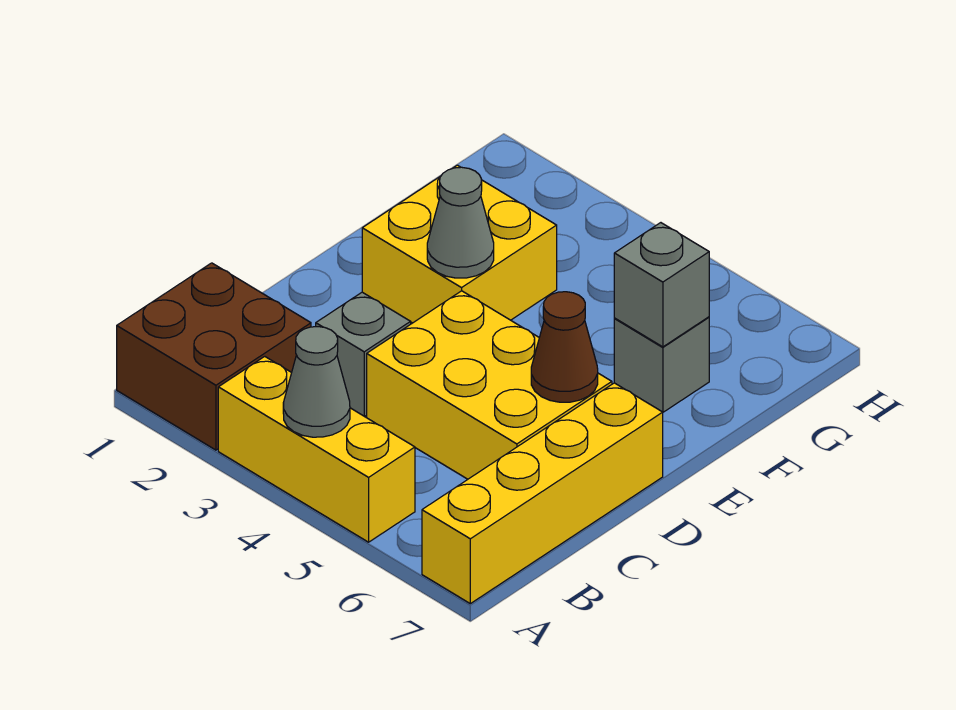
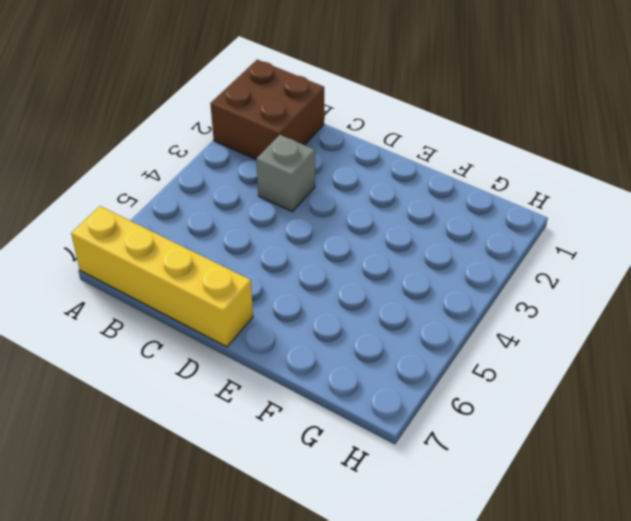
none -> yellow 1x3 brick [218,357,415,542]
none -> yellow 2x3 brick [367,291,612,479]

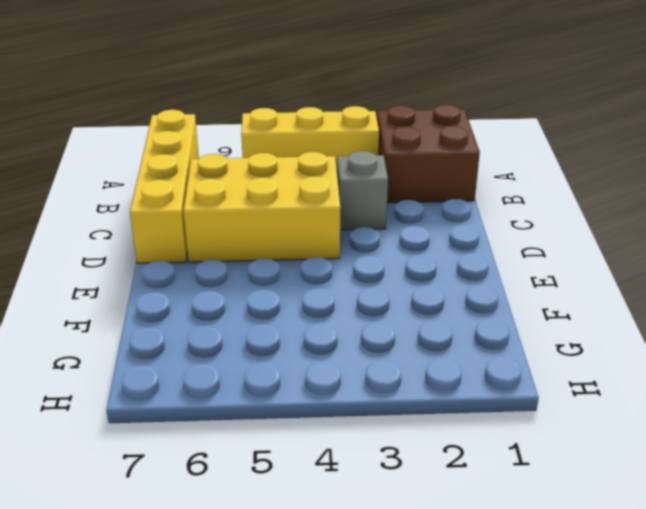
none -> yellow 2x2 brick [362,165,557,323]
none -> grey 1x1 brick [614,317,709,412]

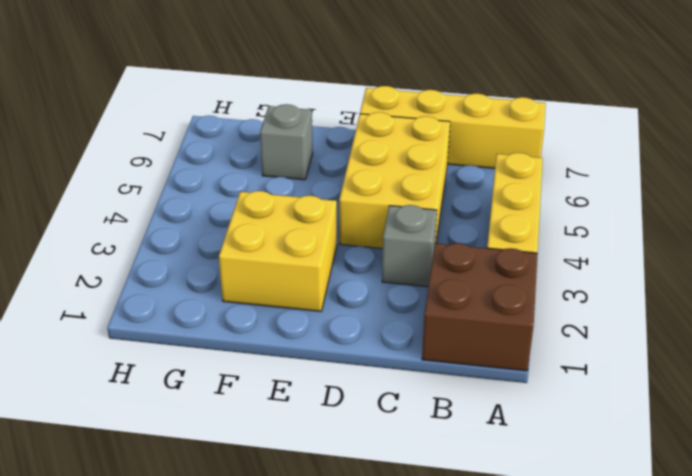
none -> grey 1x1 cone [283,327,350,437]
none -> brown 1x1 cone [531,292,598,402]

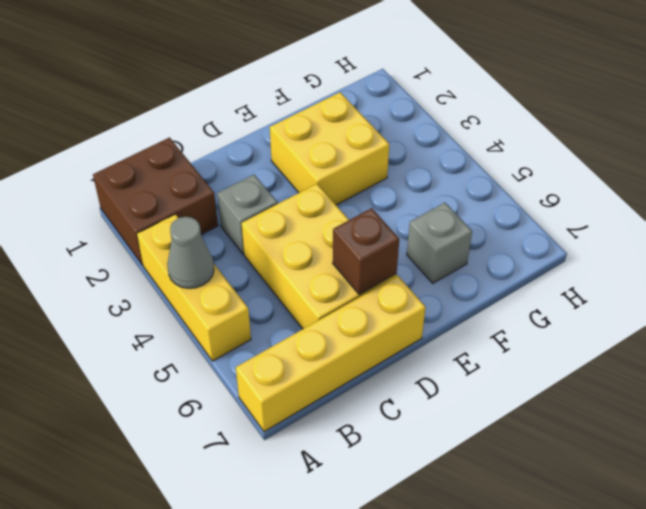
brown 1x1 brick [333,208,399,295] -> brown 1x1 cone [531,292,598,402]
none -> grey 1x1 cone [427,167,494,278]
none -> grey 1x1 brick [614,223,709,347]

